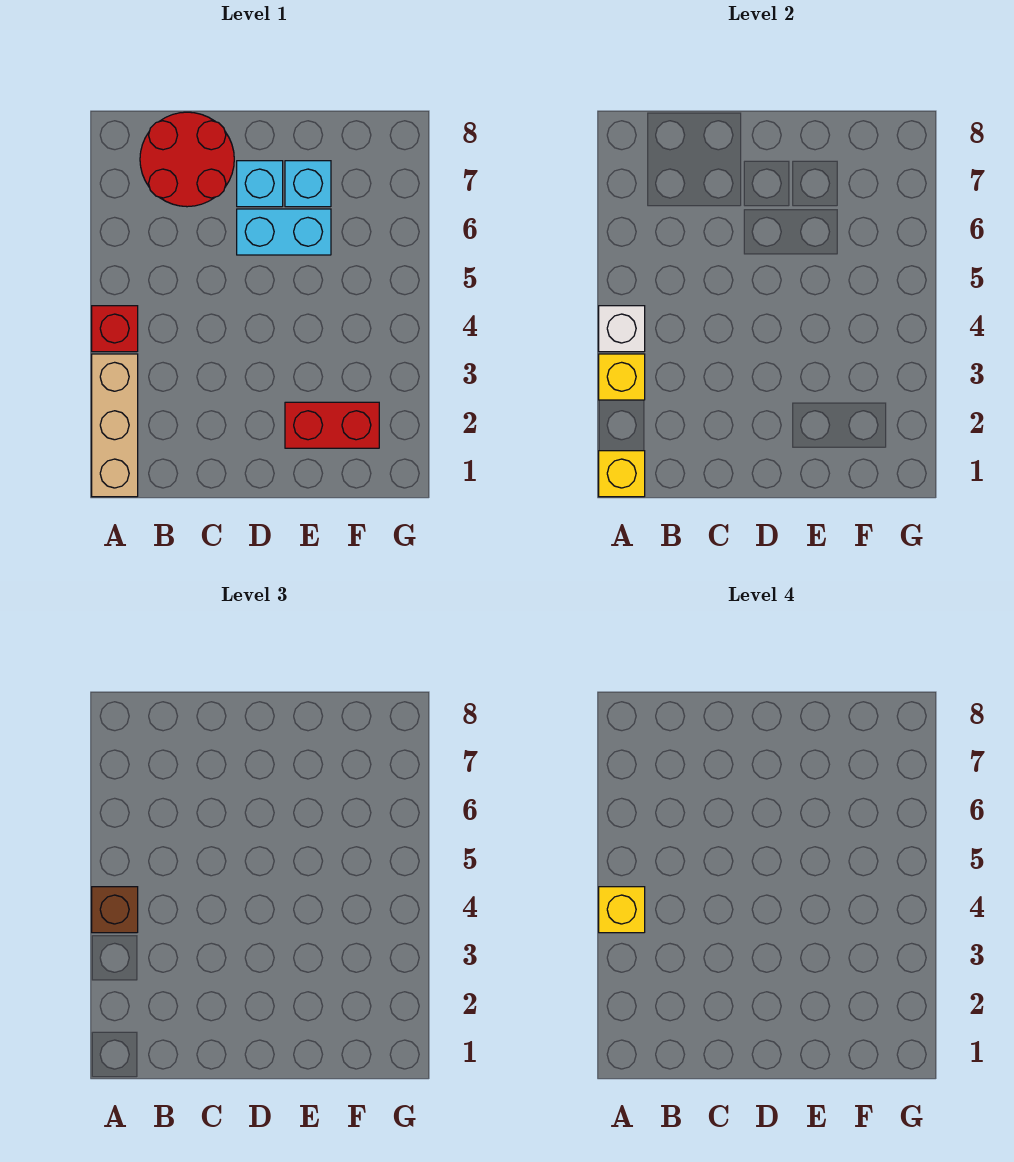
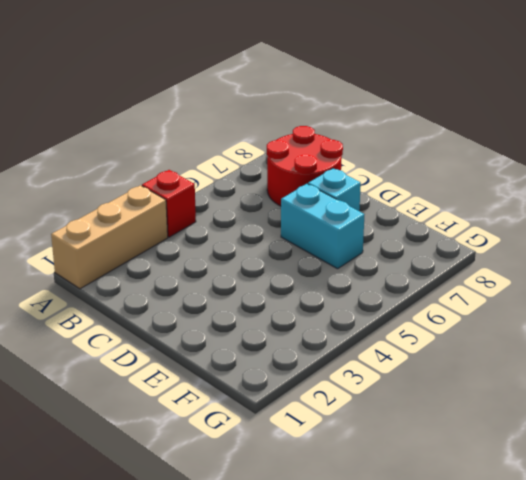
none -> red 1x2 brick [285,402,379,448]
none -> cyan 1x1 brick [285,161,331,207]
none -> yellow 1x1 brick [599,451,645,497]

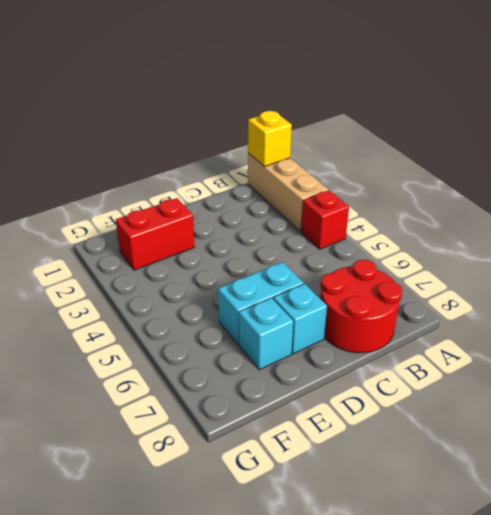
none -> yellow 1x1 brick [599,354,645,400]
none -> white 1x1 brick [599,306,645,352]
none -> brown 1x1 brick [92,887,138,933]

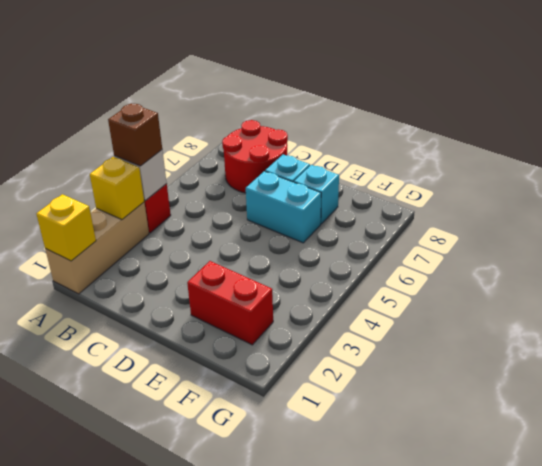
none -> yellow 1x1 brick [599,887,645,933]

